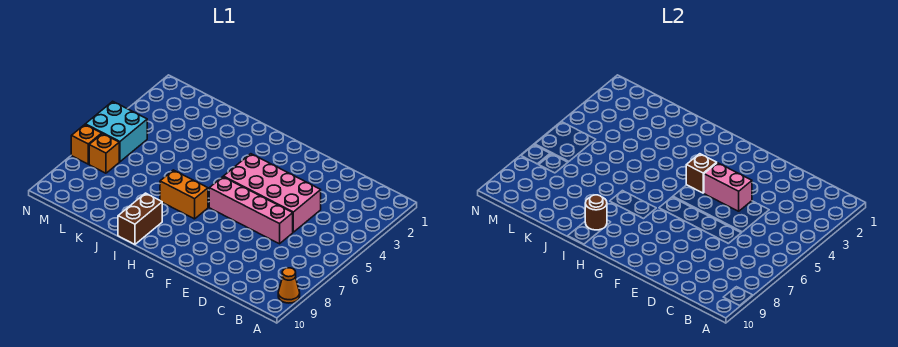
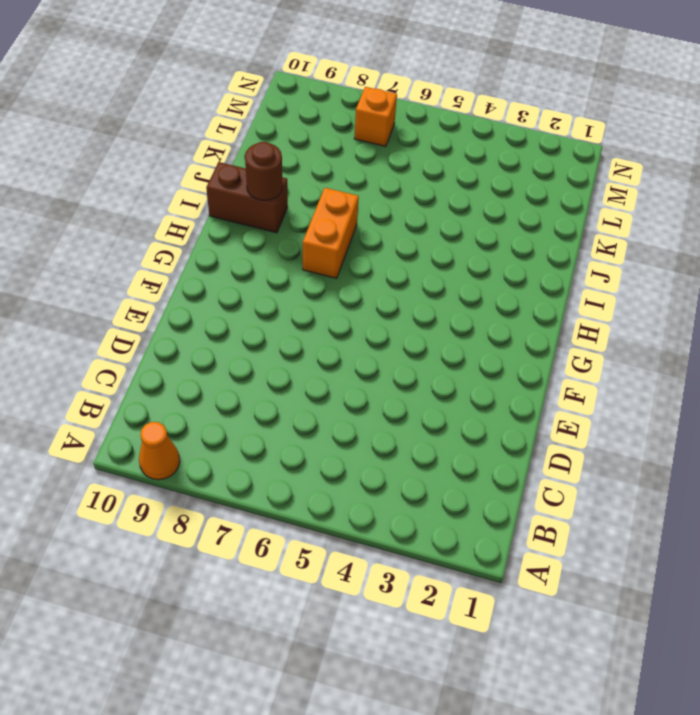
none -> pink 2x4 brick [223,154,321,232]
none -> pink 1x4 brick [209,177,293,244]

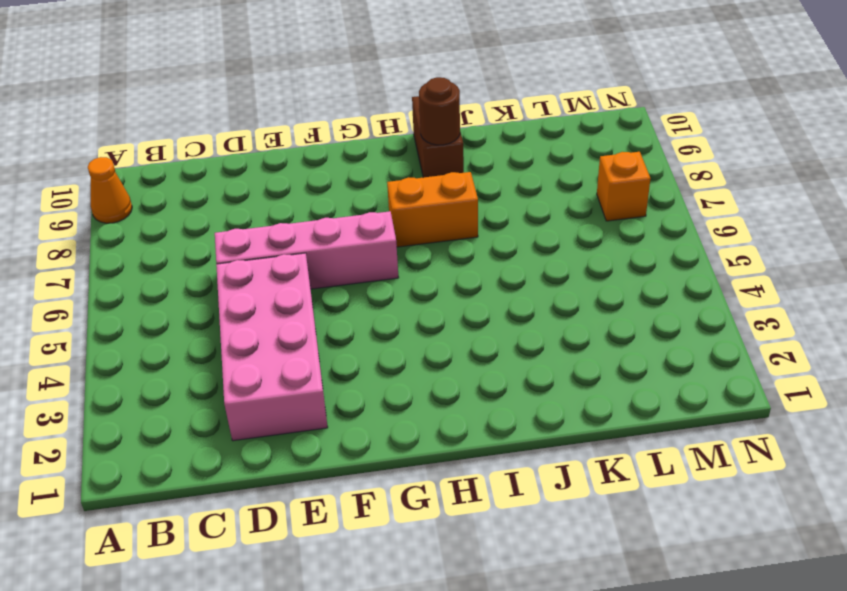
pink 2x4 brick [216,253,328,441] -> pink 2x4 brick turned to [223,154,321,232]
none -> cyan 2x2 brick [85,101,147,162]
none -> orange 1x1 brick [71,125,102,164]

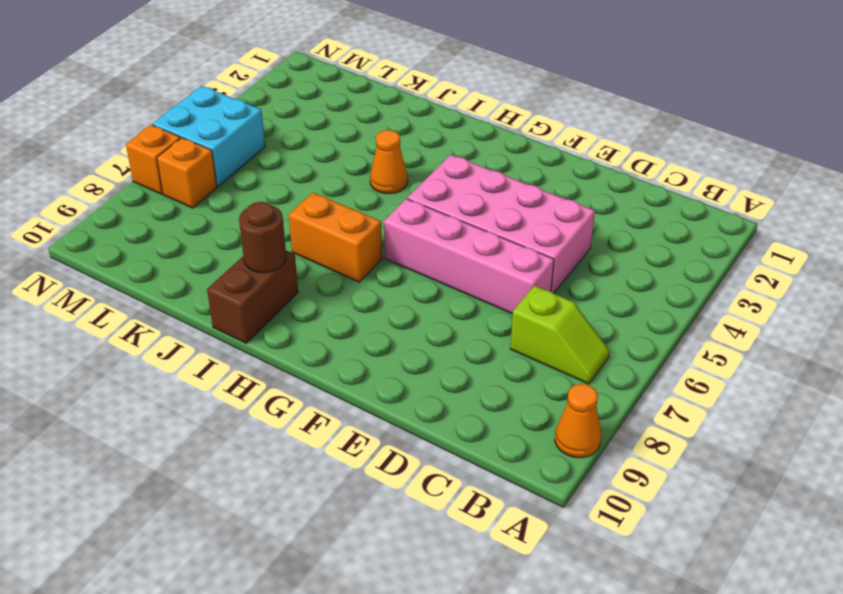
lime 1x2 slope [510,286,610,384] -> none
orange 1x1 cone [370,130,408,194] -> none
none -> pink 1x2 brick [704,163,752,211]
none -> brown 1x1 brick [686,154,717,193]

